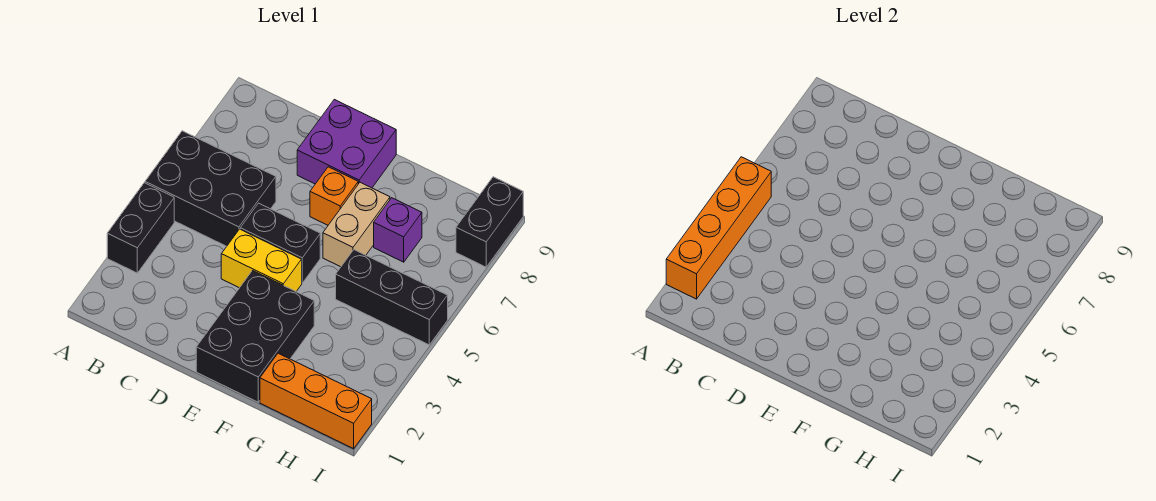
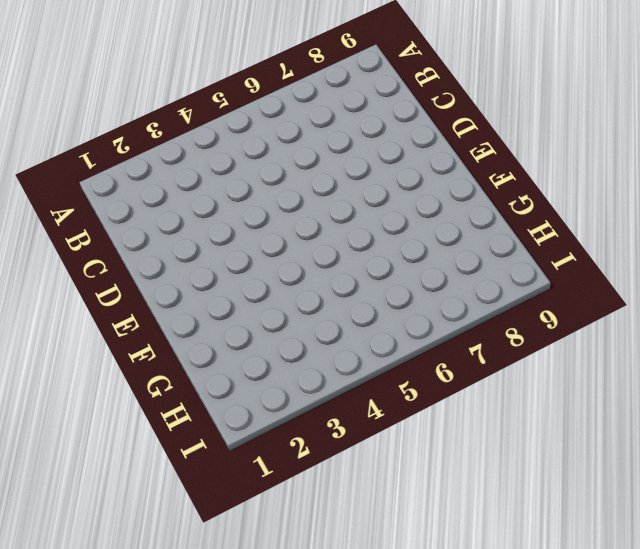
none -> black 1x2 brick [107,183,174,273]
none -> black 2x3 brick [145,131,276,246]
none -> yellow 1x2 brick [221,229,302,291]

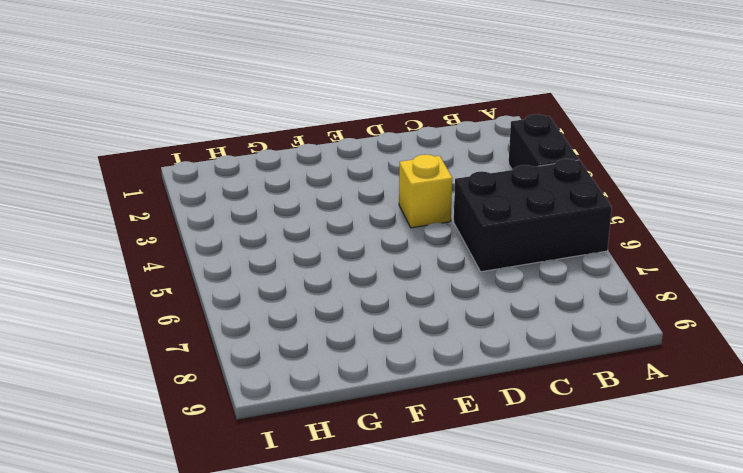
yellow 1x1 brick [399,155,452,228] -> yellow 1x2 brick [221,229,302,291]
none -> black 1x2 brick [240,203,320,283]
none -> purple 2x2 brick [297,100,396,188]
none -> black 2x3 brick [196,271,314,402]

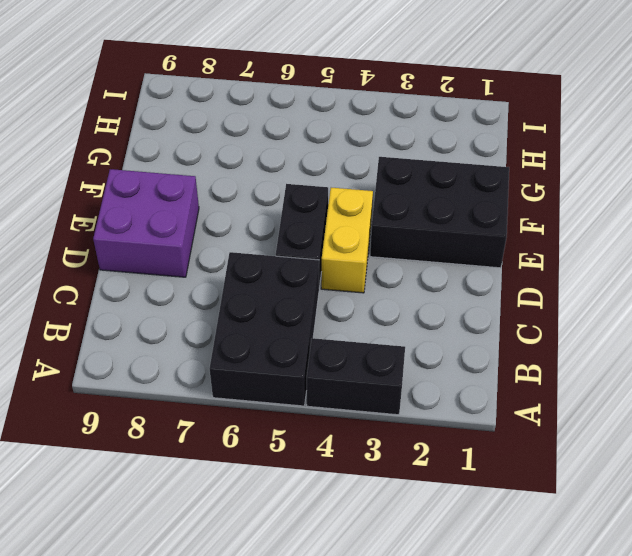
none -> orange 1x1 brick [310,167,358,225]
none -> tan 1x2 brick [323,182,390,267]
none -> orange 1x3 brick [260,353,372,449]

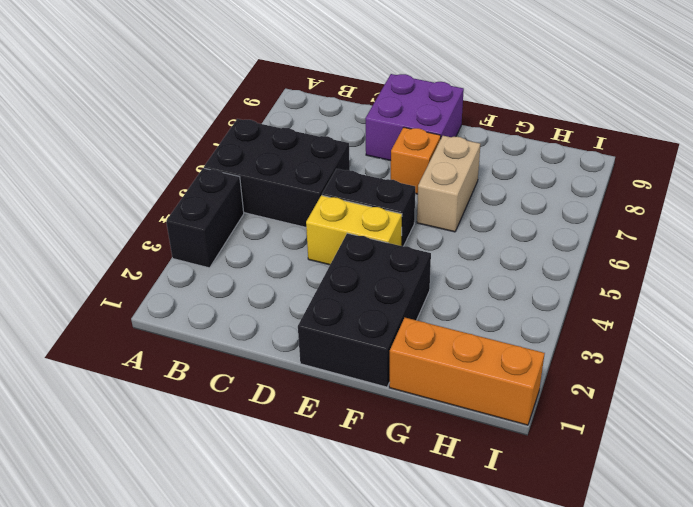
none -> black 1x3 brick [336,250,448,345]
none -> purple 1x1 brick [374,198,422,262]
none -> black 1x2 brick [456,177,523,267]

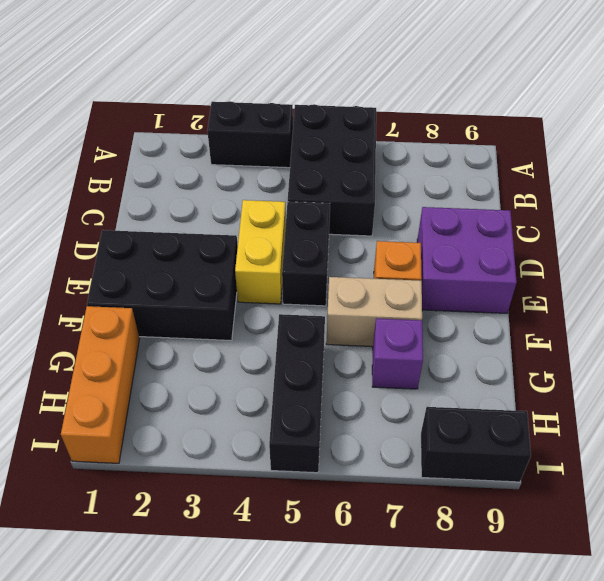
none -> orange 1x4 brick [666,157,771,299]

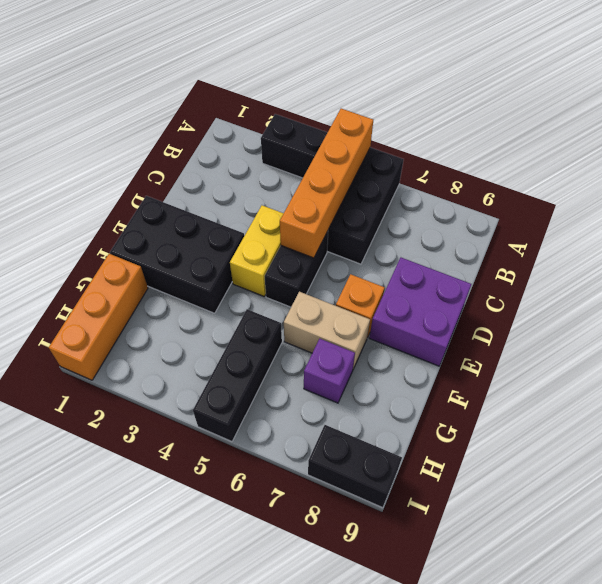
orange 1x4 brick [280,109,373,258] -> orange 1x4 brick turned to [666,157,771,299]

